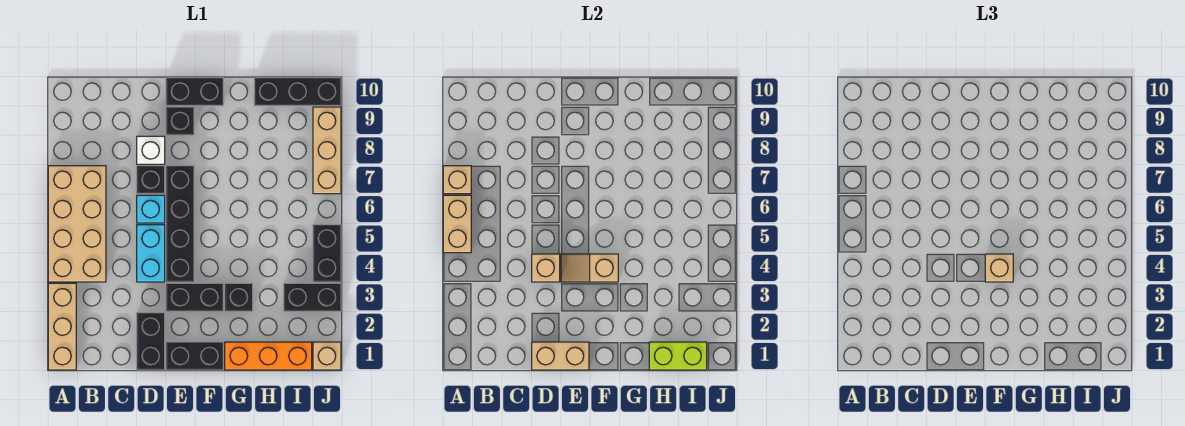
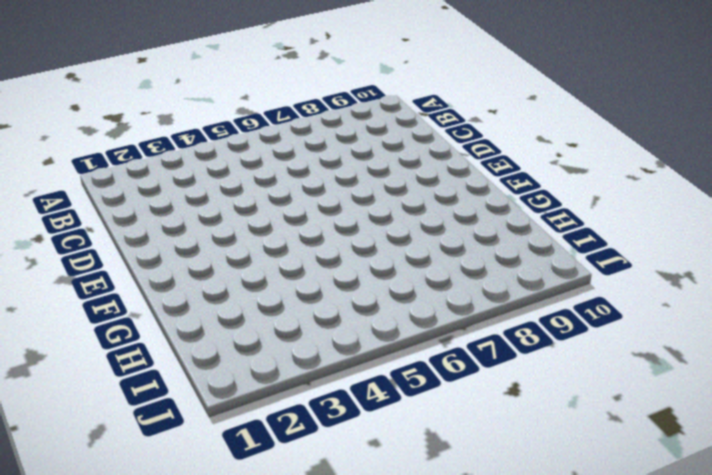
none -> tan 1x3 brick [48,283,76,370]
none -> tan 2x4 brick [48,166,106,282]
none -> black 1x2 brick [137,313,165,370]

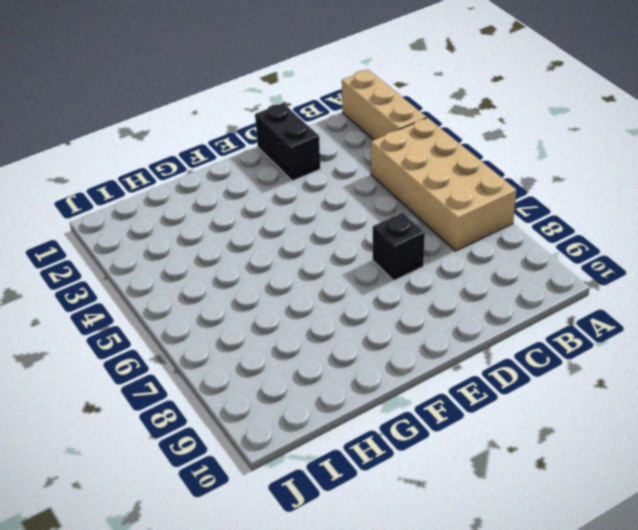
none -> cyan 1x2 brick [137,225,165,282]
none -> cyan 1x1 brick [137,195,165,223]
none -> white 1x1 brick [137,136,165,164]

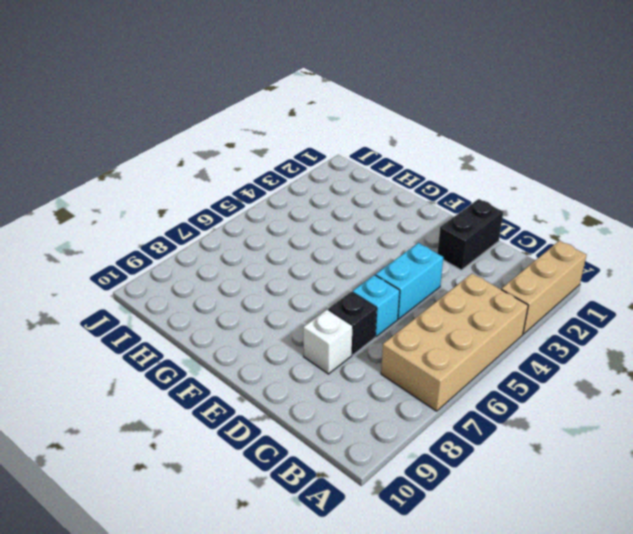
none -> black 1x2 brick [166,342,223,370]
none -> black 1x2 brick [166,283,223,311]
none -> black 1x4 brick [166,166,194,282]

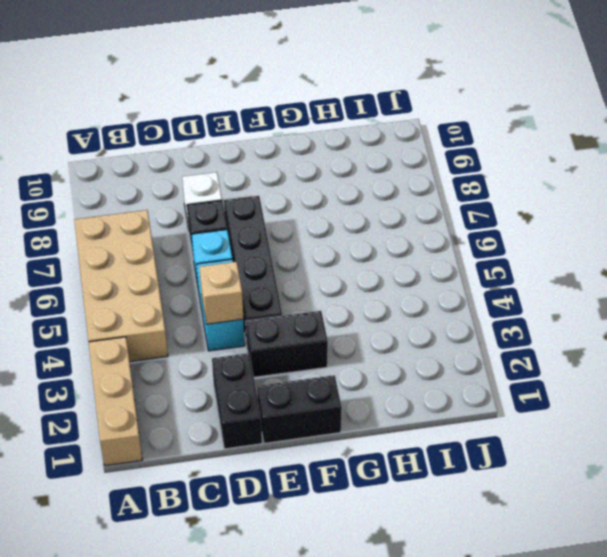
none -> black 1x1 brick [166,107,194,135]
none -> black 1x2 brick [166,78,223,106]
none -> orange 1x3 brick [225,342,312,370]

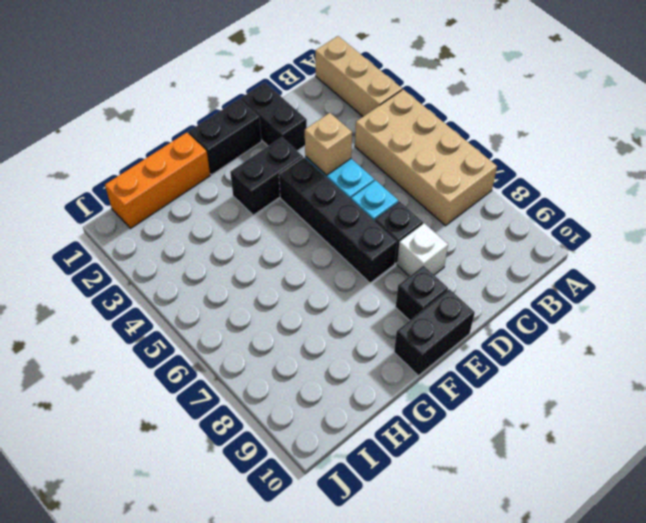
none -> black 1x1 brick [225,283,253,311]
none -> black 1x3 brick [254,78,341,106]
none -> black 1x2 brick [284,283,341,311]

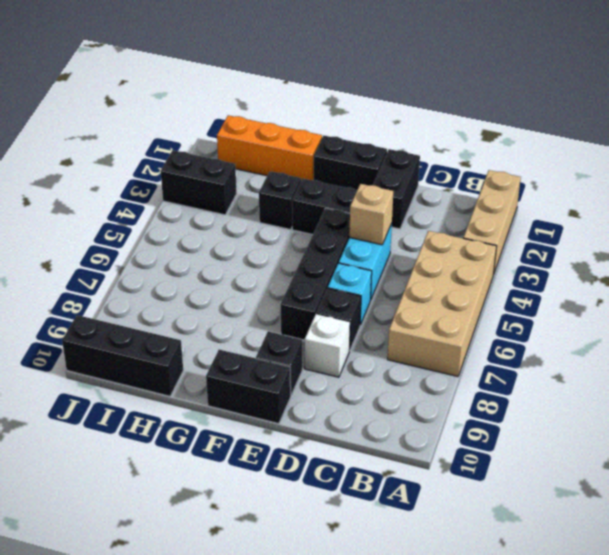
none -> tan 1x1 brick [313,342,341,370]
none -> black 1x2 brick [313,225,341,282]
none -> tan 1x3 brick [313,107,341,194]

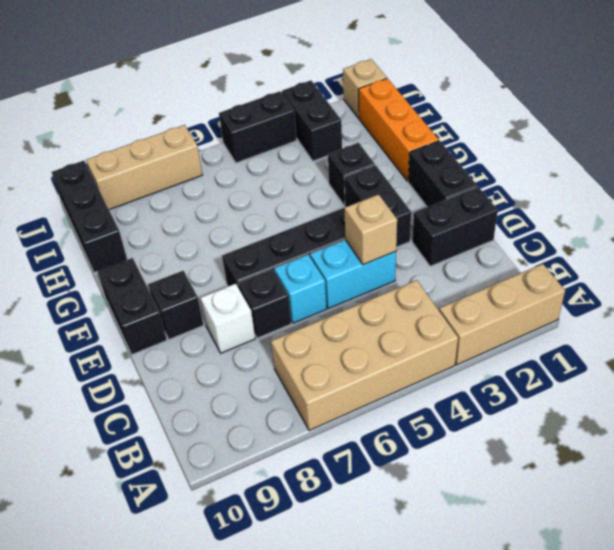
none -> tan 1x2 brick [443,195,471,253]
none -> tan 1x1 brick [443,166,471,194]
none -> tan 1x2 brick [532,342,589,370]

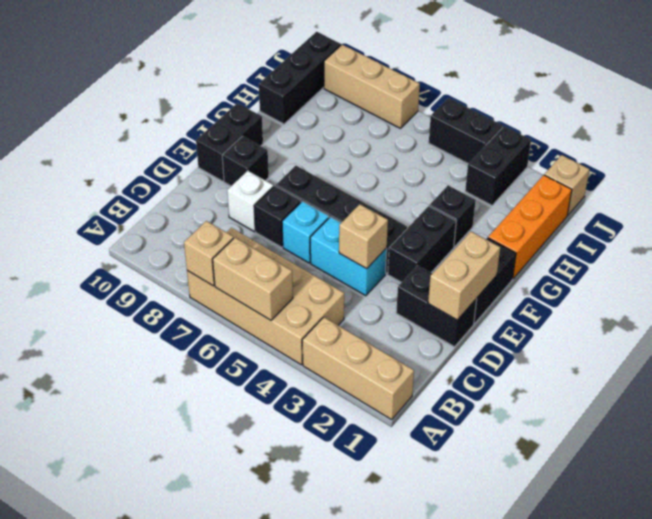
none -> tan 1x2 slope [561,254,618,282]
none -> lime 1x2 brick [649,342,707,370]
none -> tan 1x1 brick [985,254,1013,282]

